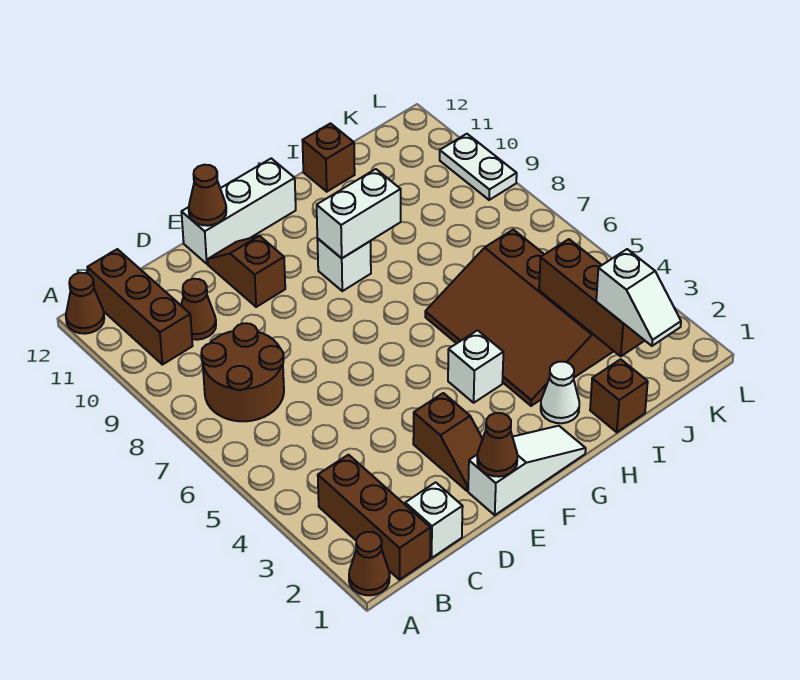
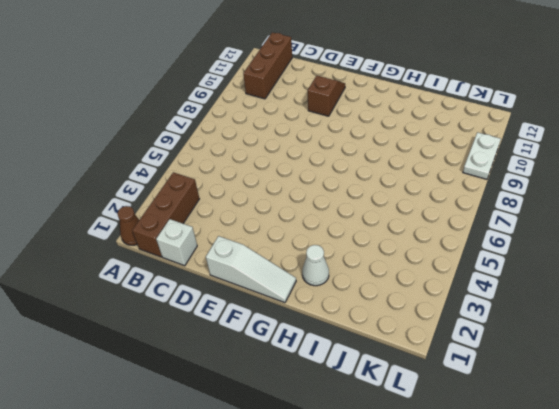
none -> brown 1x1 cone [66,273,104,334]
none -> brown 2x2 round brick [201,323,284,421]
none -> brown 1x1 cone [181,279,216,340]

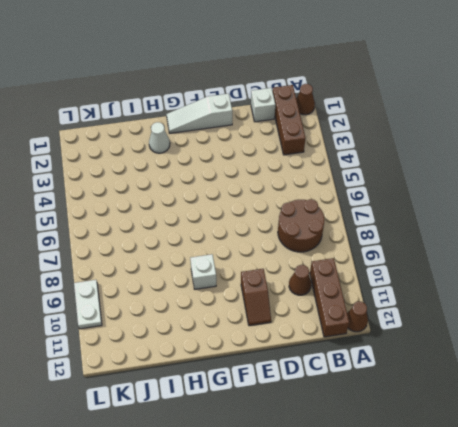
none -> brown 1x2 slope [413,393,482,491]
none -> white 1x3 brick [182,158,296,264]
none -> white 1x1 brick [448,330,503,403]

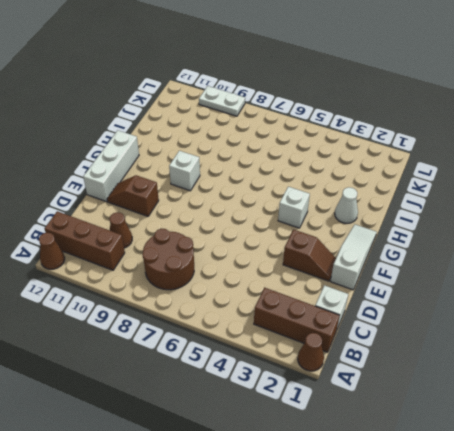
none -> brown 3x4 slope [425,229,614,406]
none -> brown 1x1 brick [590,359,648,432]
none -> brown 1x1 brick [302,123,355,192]

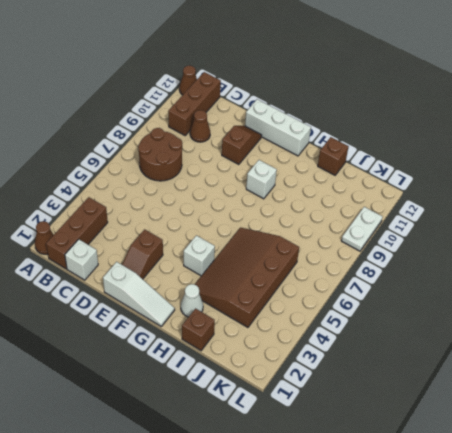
none -> brown 1x1 cone [477,413,517,477]
none -> brown 1x1 cone [189,165,226,226]
none -> white 1x2 brick [317,169,401,258]

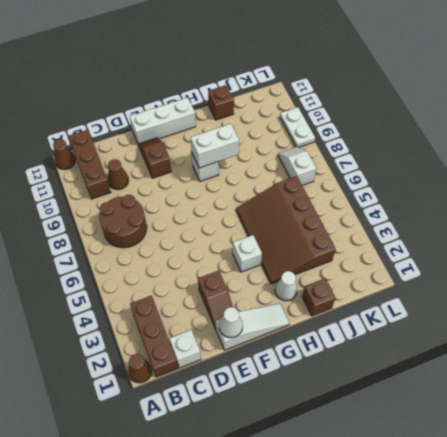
white 1x1 cone [219,307,243,338] -> brown 1x1 cone [477,413,517,477]
white 1x2 slope [278,147,316,185] -> white 1x2 slope turned to [596,249,681,346]
none -> brown 1x1 cone [189,165,226,226]
none -> brown 1x3 brick [539,239,645,356]

